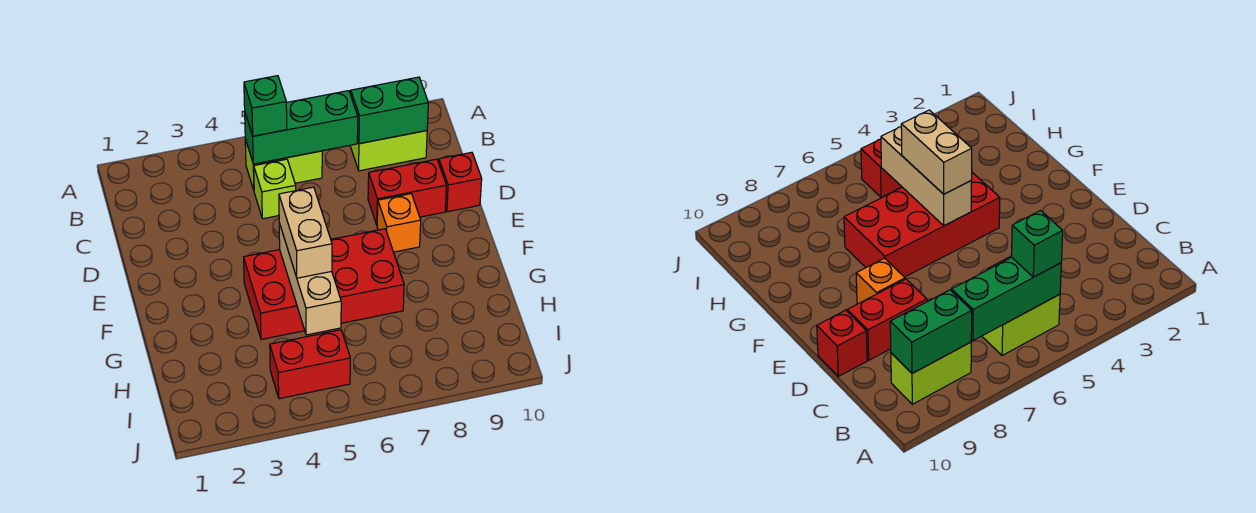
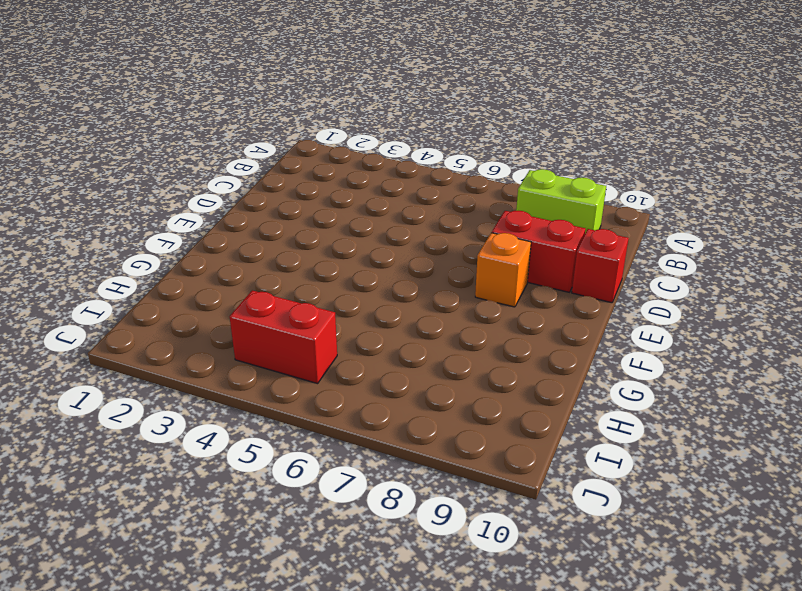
none -> lime 1x2 brick [245,139,322,190]
none -> lime 1x1 brick [254,159,296,219]
none -> red 2x4 brick [244,229,404,340]

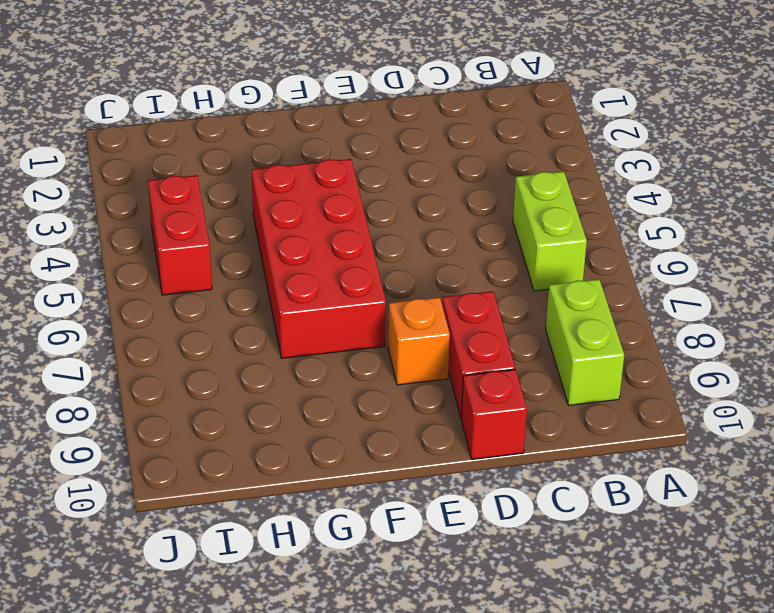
none -> lime 1x1 brick [254,159,296,219]
none -> green 1x3 brick [245,91,358,164]
none -> green 1x2 brick [351,77,428,144]

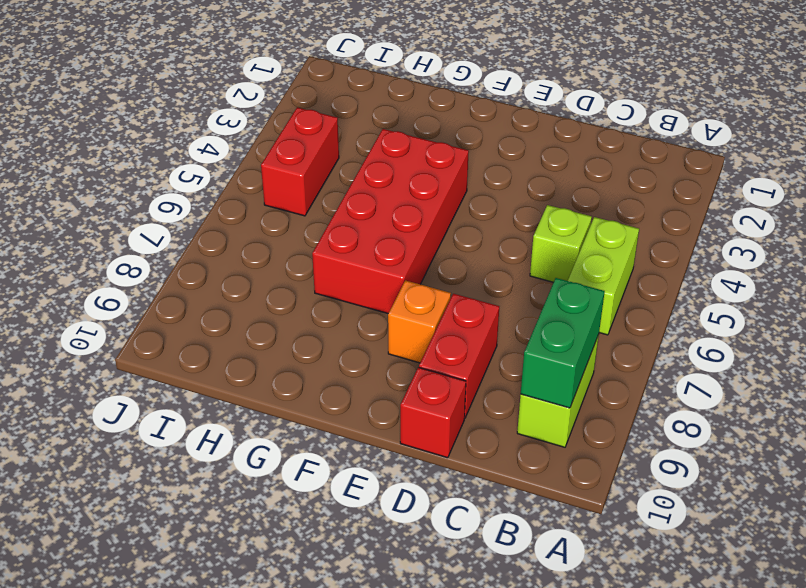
none -> green 1x3 brick [245,91,358,164]
none -> tan 1x3 brick [279,223,341,335]
none -> green 1x1 brick [244,76,287,136]

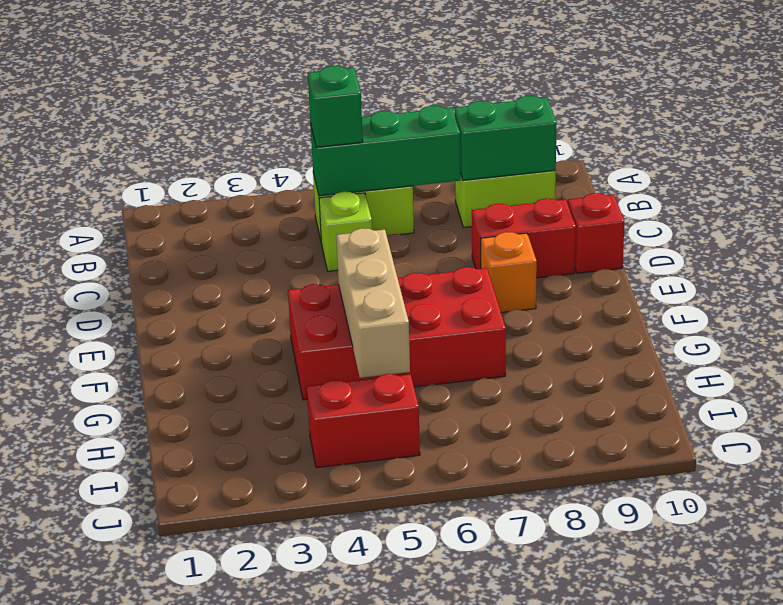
none -> tan 1x2 brick [279,187,332,278]

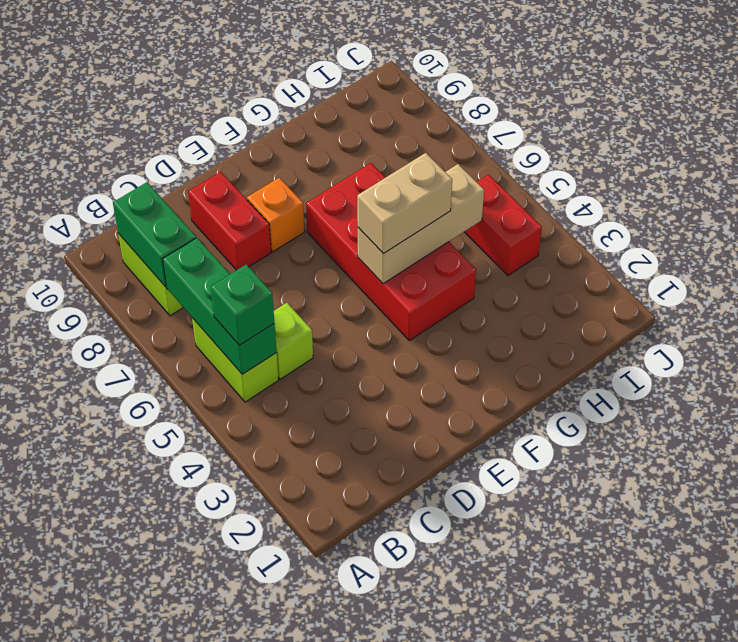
none -> red 1x1 brick [439,152,482,212]

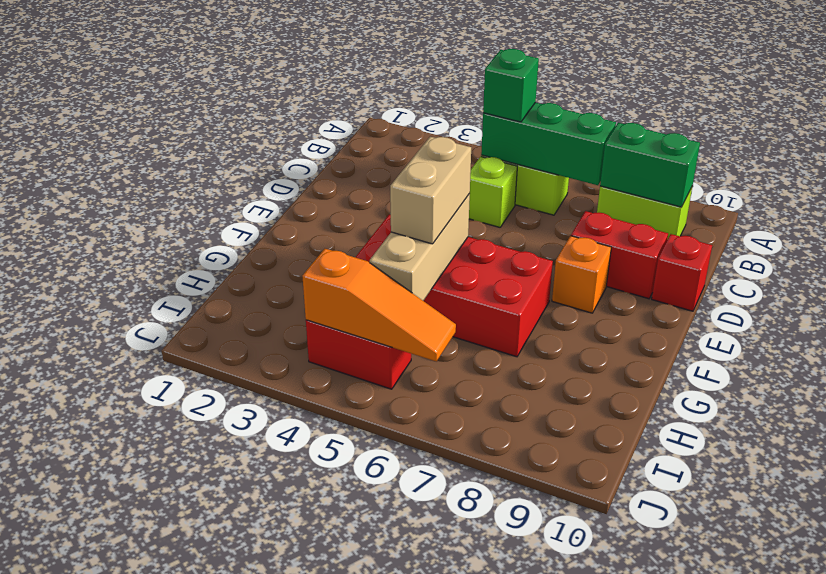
orange 1x3 slope [302,249,456,362] -> none

